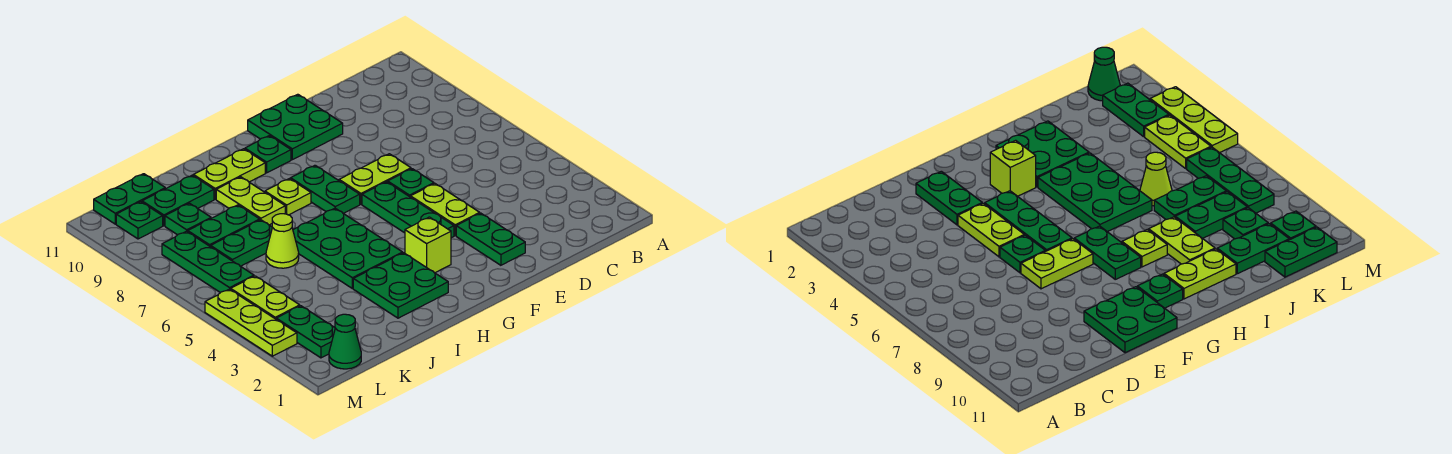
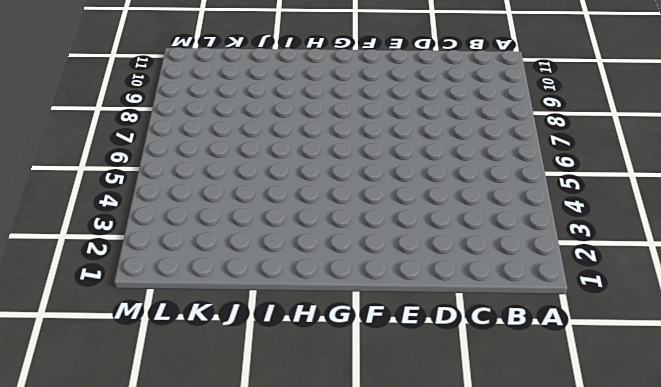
none -> green 1x2 plate [456,213,525,265]
none -> lime 1x2 plate [411,184,480,235]
none -> green 1x1 plate [388,169,434,197]

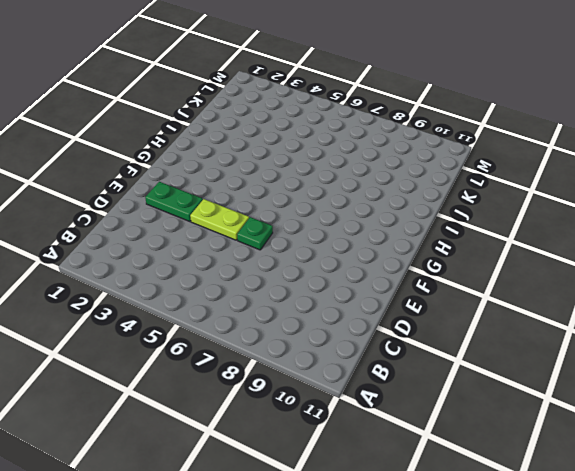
none -> lime 1x2 plate [339,154,411,204]
none -> green 2x2 plate [248,94,343,160]
none -> green 1x3 plate [362,182,454,238]

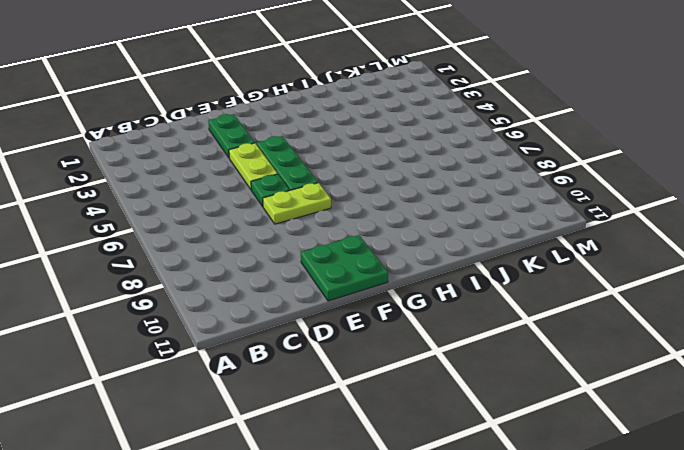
none -> lime 1x1 brick [405,217,451,273]
none -> green 1x2 plate [291,165,360,213]
none -> green 1x1 plate [245,136,291,173]

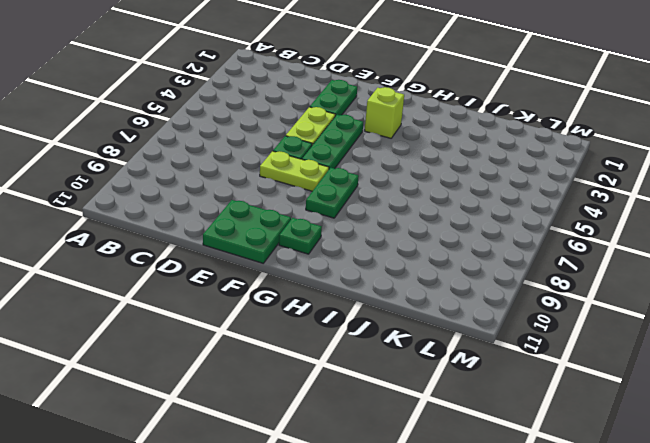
none -> green 2x2 plate [353,253,448,318]
none -> green 2x3 plate [293,208,403,288]
none -> lime 1x1 plate [265,179,311,215]

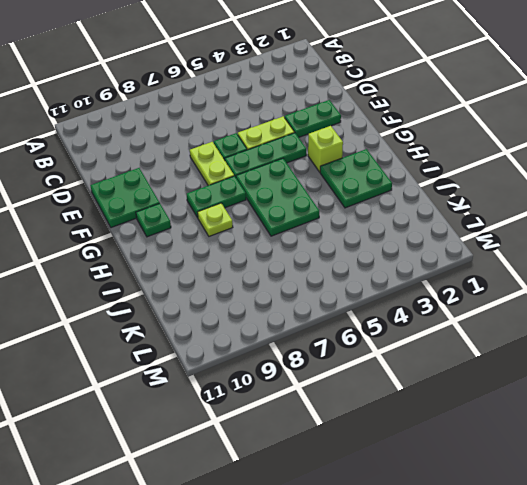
green 2x3 plate [236,158,319,236] -> green 2x3 plate turned to [293,208,403,288]
none -> lime 1x2 plate [193,149,265,199]
none -> lime 1x2 plate [216,177,285,225]
none -> lime 1x1 cone [266,214,299,268]

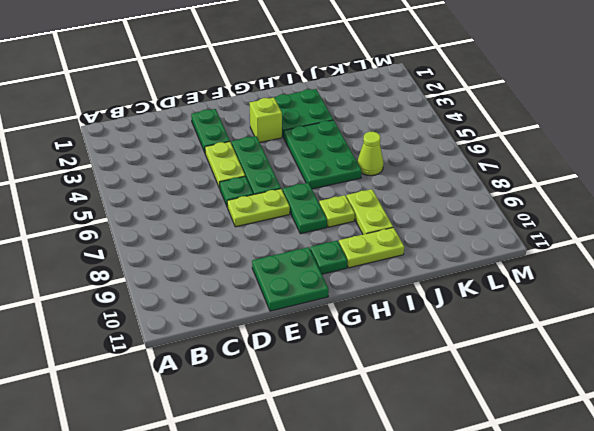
none -> green 1x2 plate [211,220,272,266]
none -> green 1x2 plate [188,205,260,247]
none -> green 1x2 plate [142,175,214,226]

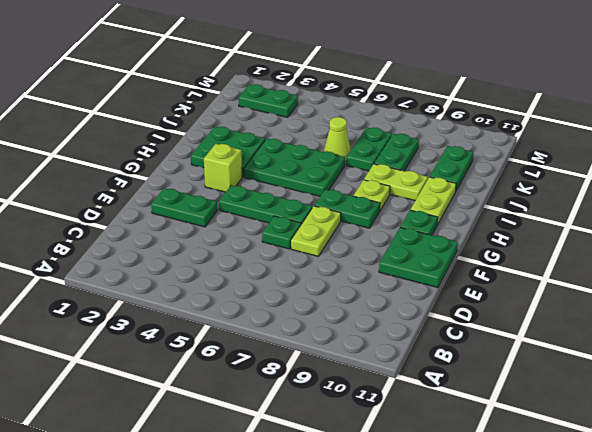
none -> lime 1x2 plate [411,184,480,235]
none -> green 1x1 plate [165,203,211,235]
none -> green 1x2 plate [94,174,165,224]

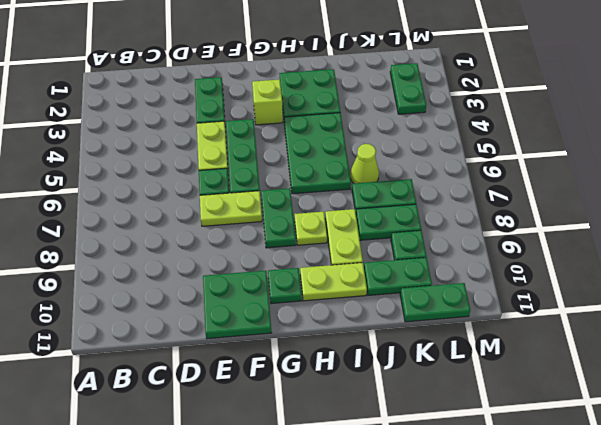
none -> green 1x1 cone [329,314,361,369]
none -> lime 1x2 plate [231,276,300,319]
none -> green 1x3 plate [162,231,254,293]

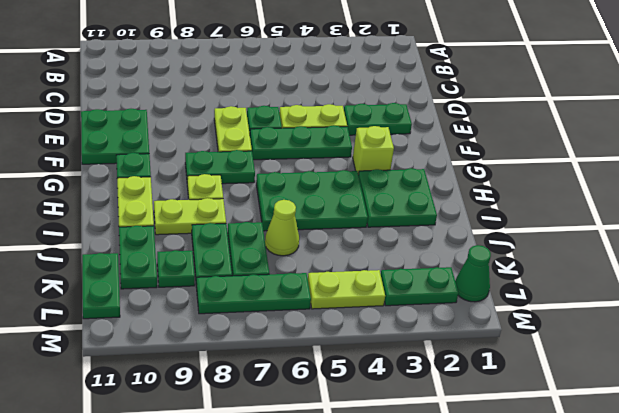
none -> green 1x1 plate [116,202,163,239]
none -> lime 1x3 plate [205,289,297,356]

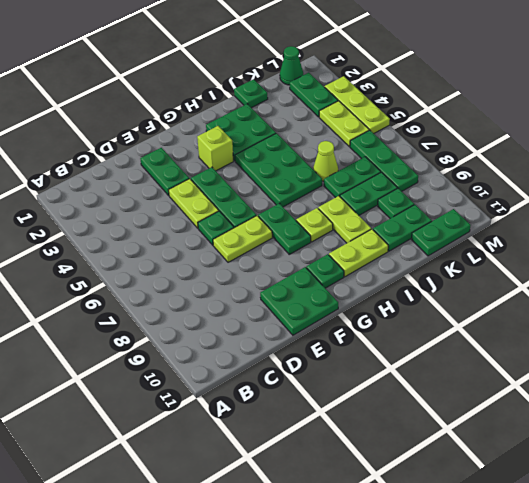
green 1x1 plate [234,79,268,108] -> green 1x1 plate moved to [116,202,163,239]

